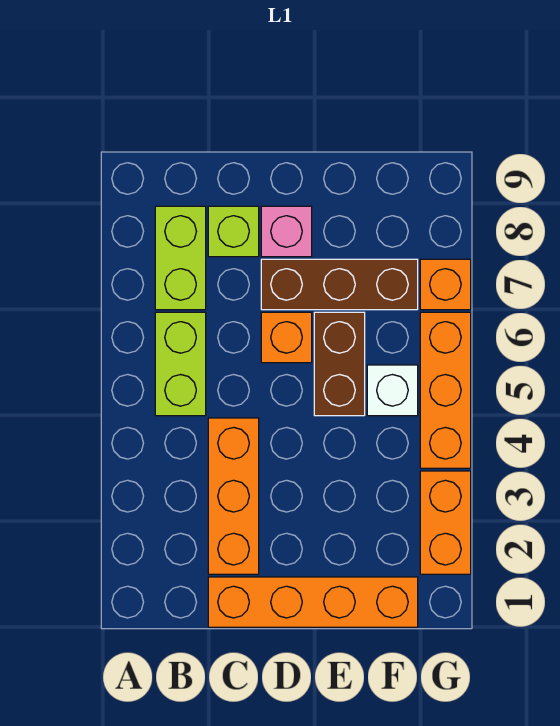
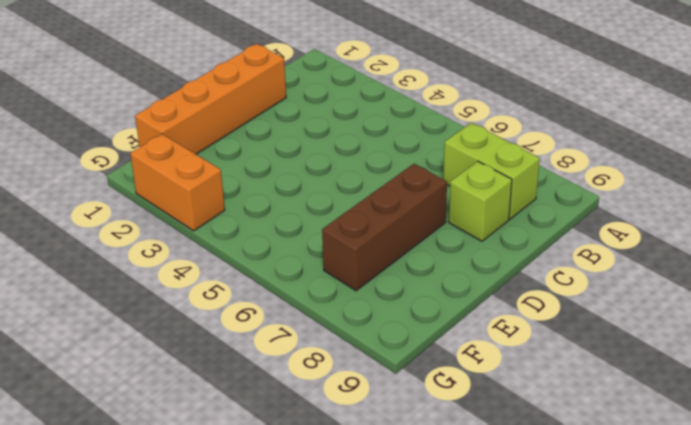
none -> lime 1x2 brick [155,312,206,416]
none -> orange 1x3 brick [208,418,259,574]
none -> orange 1x1 brick [261,312,312,363]

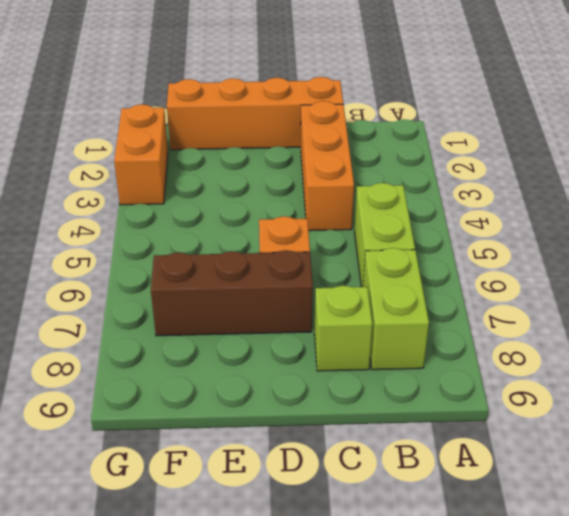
none -> pink 1x1 brick [261,206,312,257]
none -> brown 1x2 brick [314,312,365,416]
none -> white 1x1 brick [367,365,418,416]

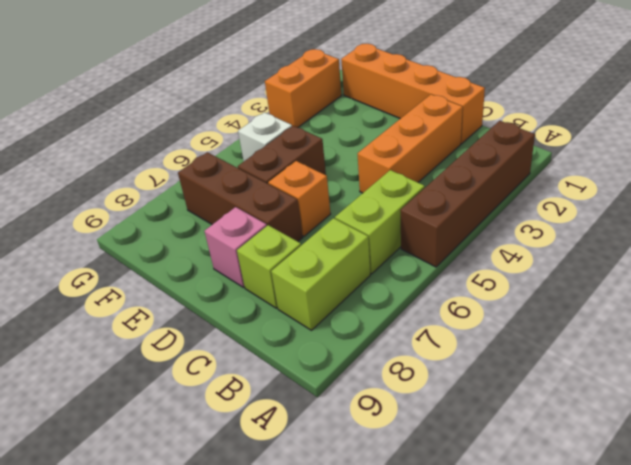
brown 1x4 brick [400,121,535,267] -> none
none -> orange 1x3 brick [420,312,471,468]
none -> orange 1x1 brick [420,259,471,310]

